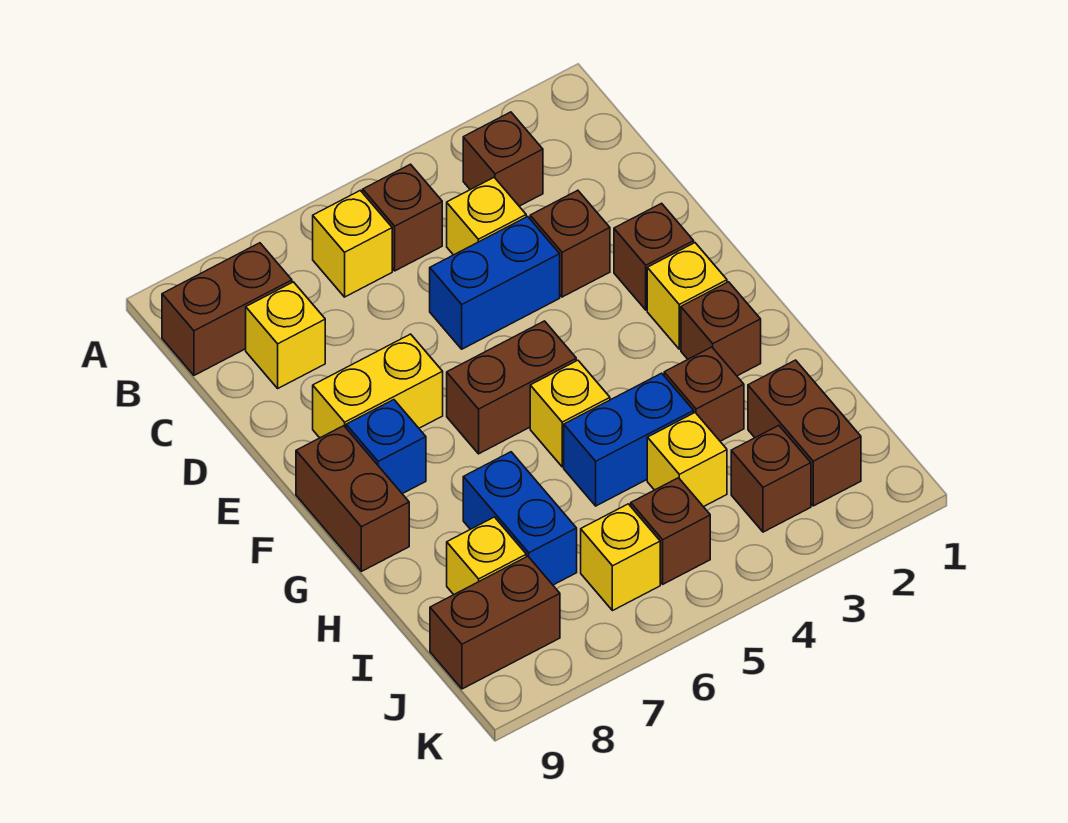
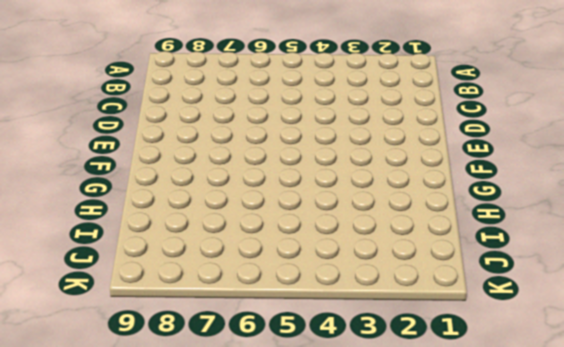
none -> brown 1x1 brick [463,112,543,206]
none -> brown 1x1 brick [363,164,442,271]
none -> yellow 1x1 brick [313,190,392,297]

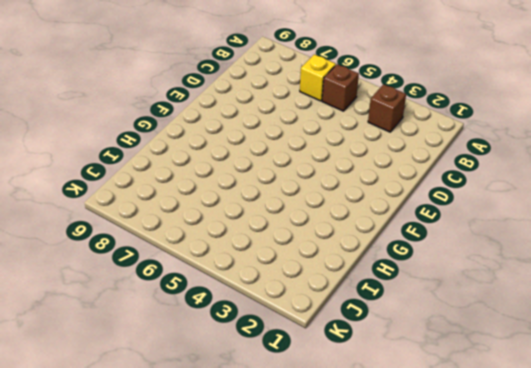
none -> brown 1x2 brick [162,243,292,375]
none -> yellow 1x1 brick [447,178,526,255]
none -> yellow 1x1 brick [246,282,325,388]

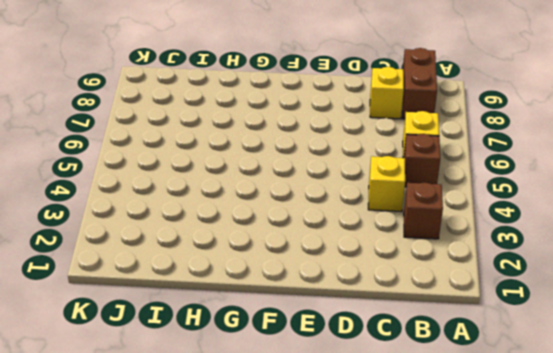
none -> brown 1x1 brick [530,190,610,297]
none -> blue 1x2 brick [430,217,560,349]
none -> brown 1x1 brick [614,203,694,310]

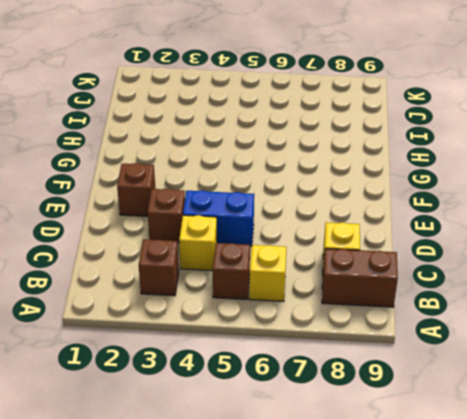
none -> yellow 1x2 brick [313,334,443,438]
none -> yellow 1x1 brick [647,243,727,349]
none -> brown 1x2 brick [447,321,576,454]

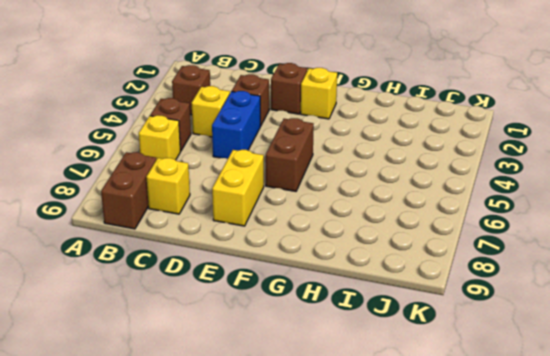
none -> blue 1x1 brick [346,400,426,494]
none -> brown 1x2 brick [296,426,409,571]
none -> brown 1x1 brick [681,282,761,376]

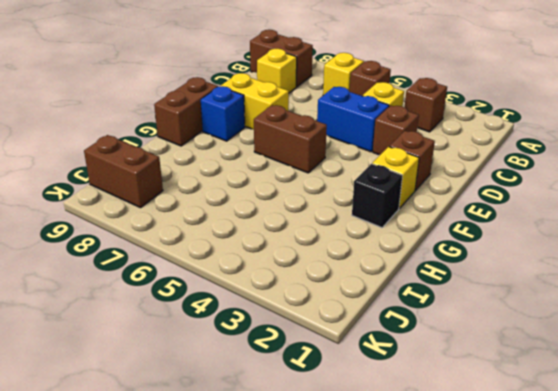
black 1x1 brick [352,164,402,228] -> brown 1x1 brick [681,282,761,376]
none -> yellow 1x1 brick [530,360,610,467]
none -> brown 1x1 brick [664,347,744,441]
none -> blue 1x2 brick [564,373,694,506]

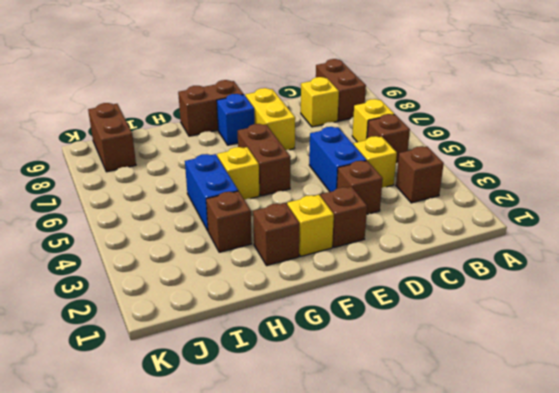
none -> blue 1x2 brick [463,452,577,585]
none -> brown 1x2 brick [748,360,861,506]
none -> yellow 1x1 brick [647,413,727,507]

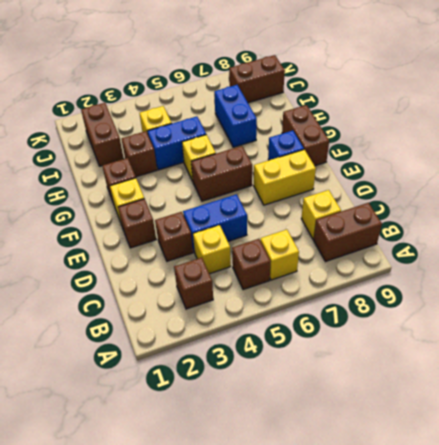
none -> yellow 1x1 brick [447,517,526,595]
none -> brown 1x1 brick [731,426,811,532]
none -> brown 1x1 brick [631,478,710,584]

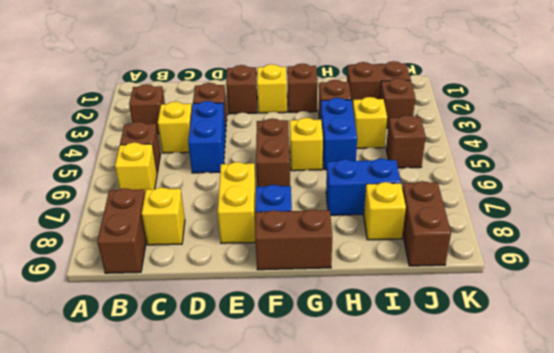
none -> yellow 1x1 brick [581,504,660,611]

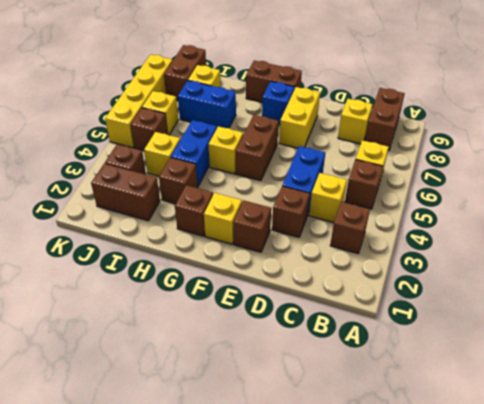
yellow 1x4 brick [105,55,173,148] -> none

